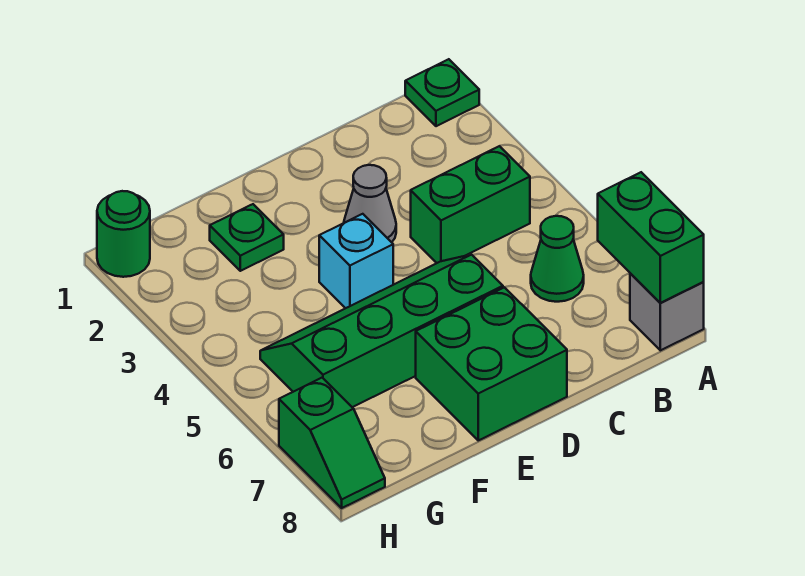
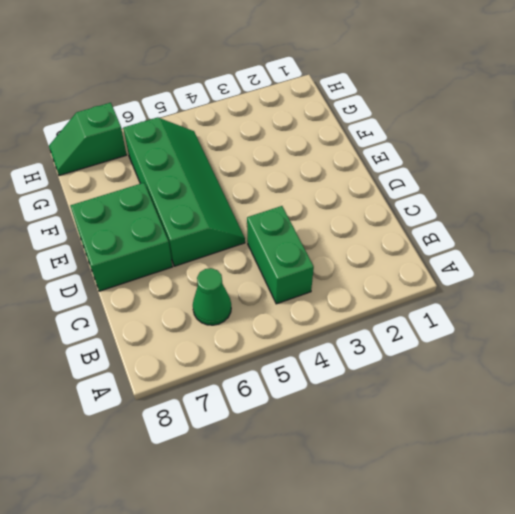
none -> green 1x1 plate [405,59,479,126]
none -> grey 1x1 brick [630,273,704,350]
none -> grey 1x1 cone [344,165,396,242]

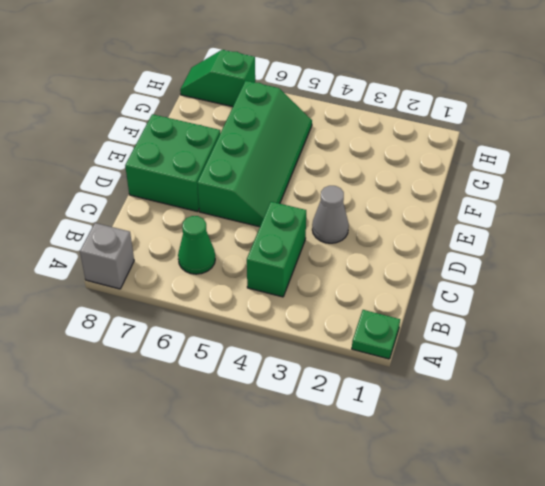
none -> cyan 1x1 brick [319,214,393,308]
none -> green 1x1 plate [210,204,284,271]
none -> green 1x1 round brick [97,191,150,277]

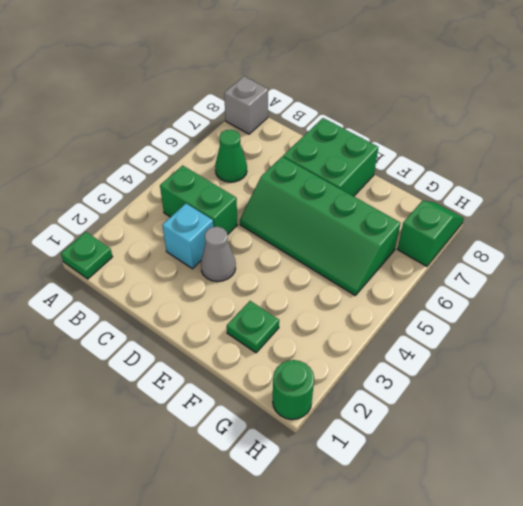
cyan 1x1 brick [162,204,213,269] -> cyan 1x1 brick moved to [319,214,393,308]
none -> green 1x2 brick [598,172,704,303]

